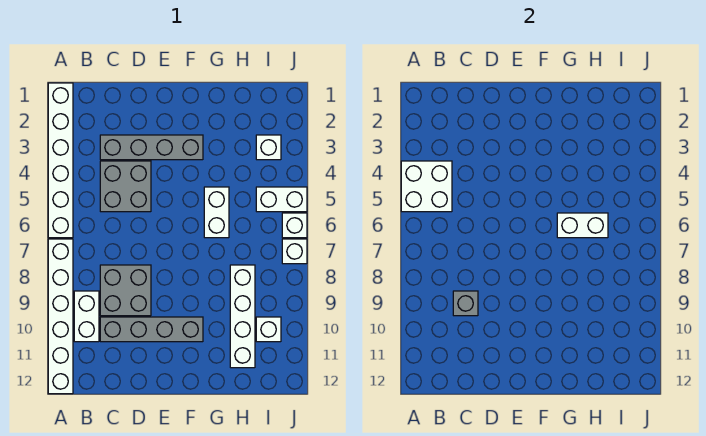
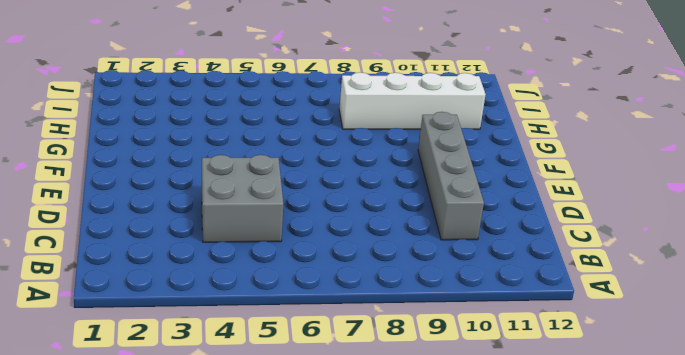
none -> white 1x6 brick [48,83,73,238]
none -> white 1x6 brick [48,239,73,394]
none -> white 1x2 brick [74,291,99,342]

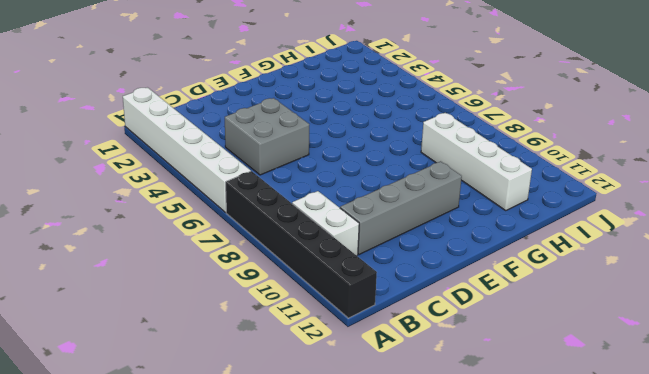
black 1x6 brick [226,171,377,318] -> white 1x6 brick [48,239,73,394]
none -> grey 1x4 brick [100,135,203,160]
none -> grey 2x2 brick [100,265,151,316]
none -> white 1x2 brick [204,187,229,238]

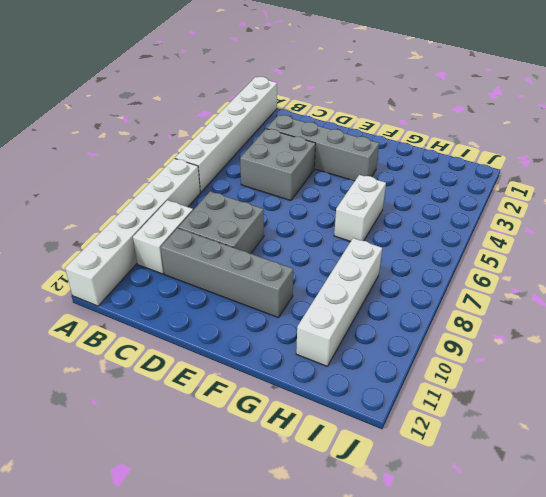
none -> white 1x1 brick [256,135,281,160]
none -> white 1x2 brick [256,187,307,212]
none -> white 1x1 brick [256,317,281,342]

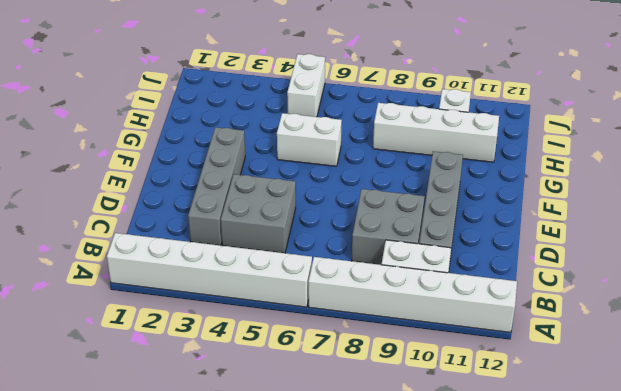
none -> white 1x1 brick [256,135,281,160]
none -> white 1x1 brick [282,213,307,238]
none -> white 1x1 brick [282,239,307,264]

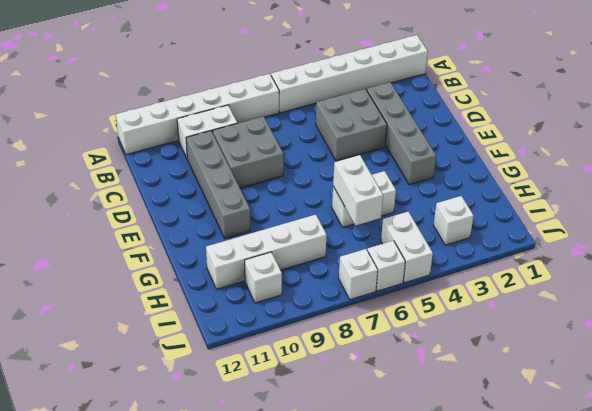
none -> white 2x2 brick [401,161,452,212]
none -> grey 1x1 brick [453,291,478,316]

